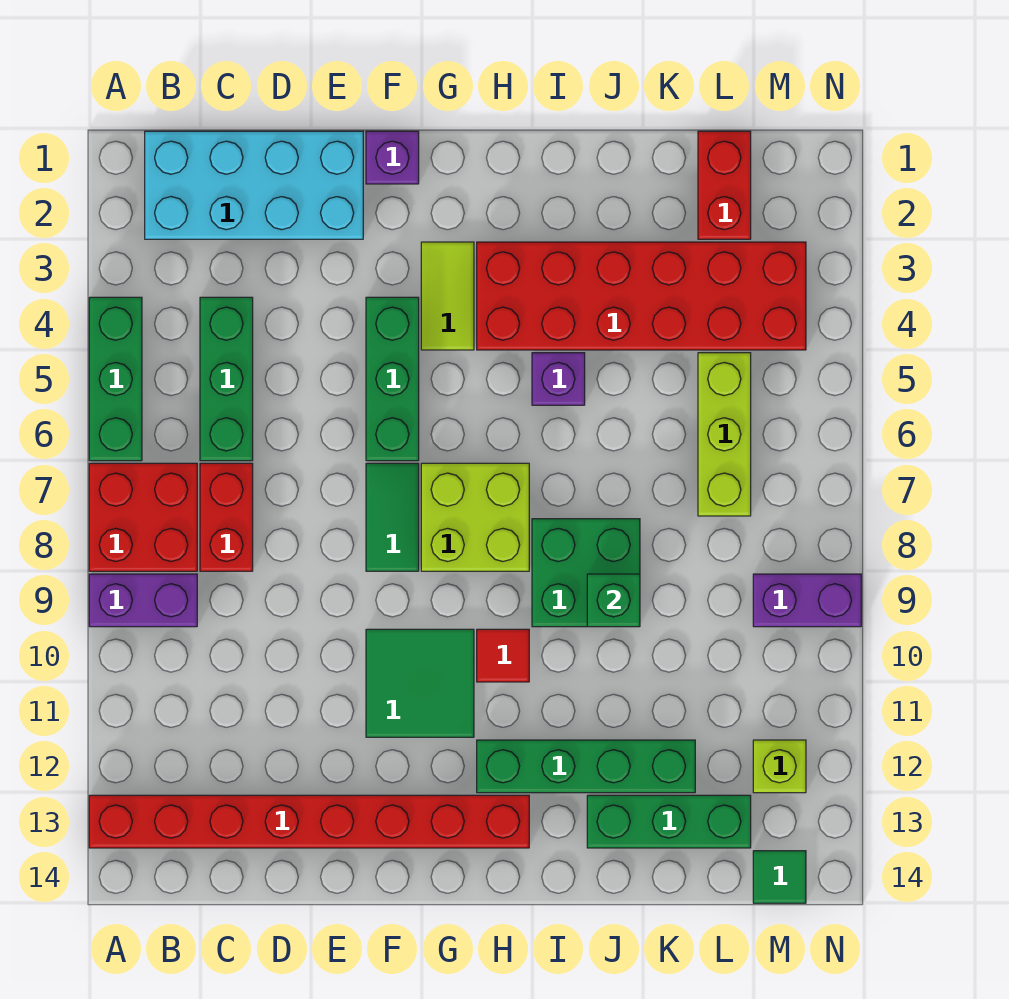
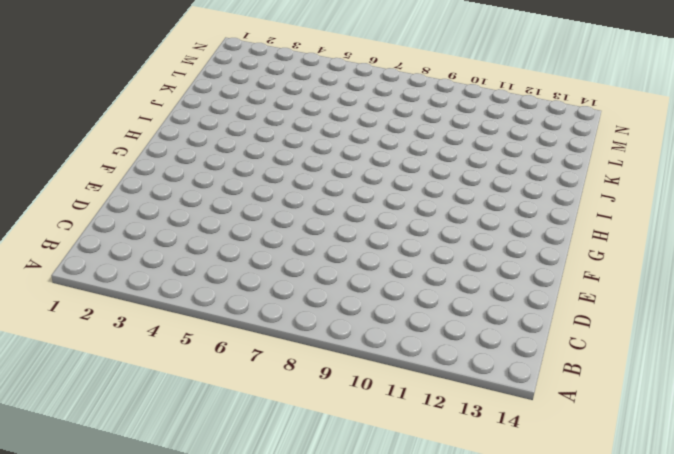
none -> green 1x3 brick [89,297,142,461]
none -> red 2x2 brick [89,463,197,571]
none -> purple 1x2 brick [89,574,197,627]

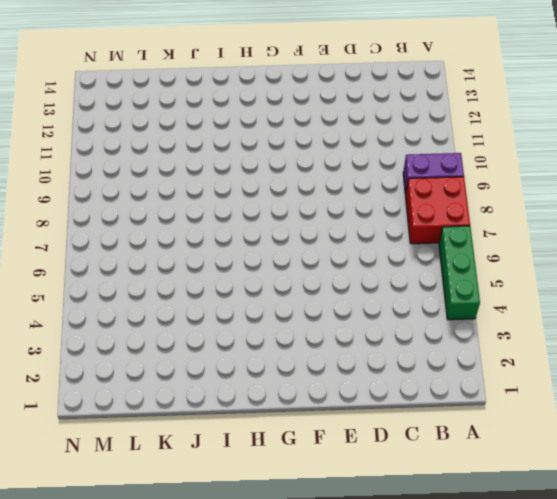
none -> red 1x8 brick [89,795,529,848]
none -> cyan 2x4 brick [145,131,363,239]
none -> green 1x3 brick [200,297,253,461]

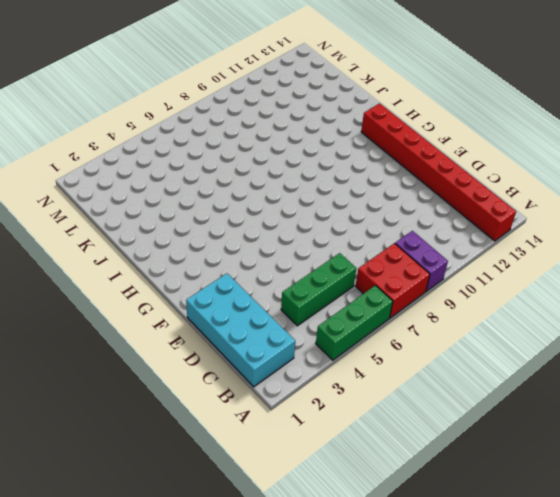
none -> red 1x2 brick [200,463,253,571]
none -> purple 1x1 brick [366,131,419,184]
none -> green 1x3 brick [366,297,419,461]

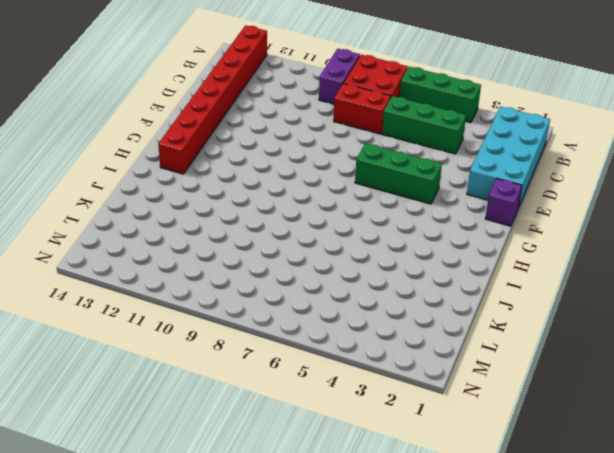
none -> green 1x2 tile [366,463,419,571]
none -> green 2x2 tile [366,629,474,737]
none -> lime 1x2 tile [421,242,474,350]

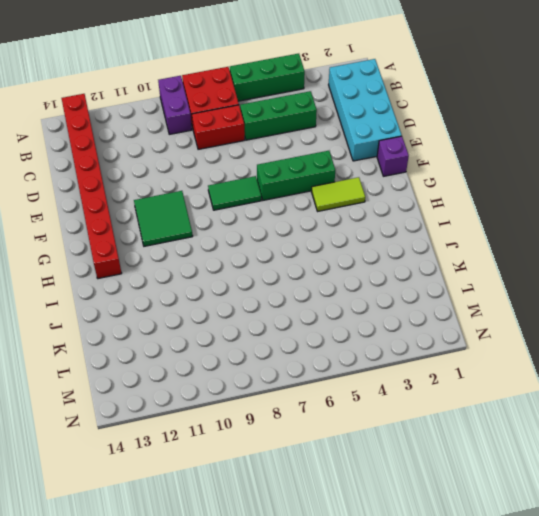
none -> lime 2x2 brick [421,463,529,571]
none -> red 2x6 brick [477,242,806,350]
none -> red 1x1 tile [477,629,529,682]

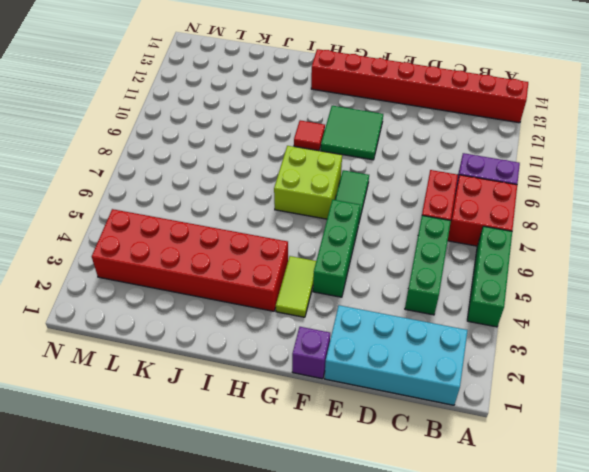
none -> green 1x4 brick [477,740,695,793]
none -> purple 1x1 brick [532,353,585,405]
none -> green 2x2 brick [532,519,640,627]

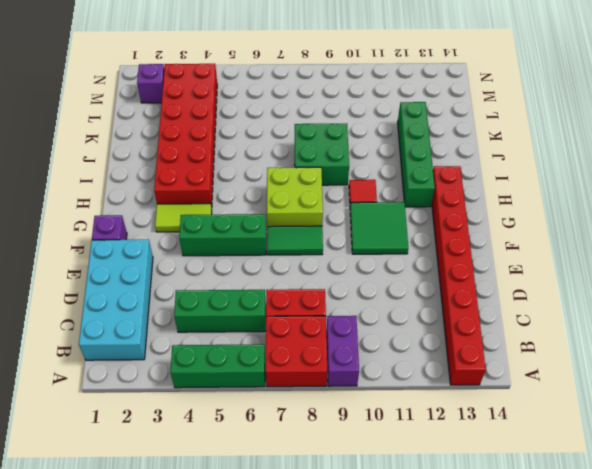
purple 1x1 brick [137,64,164,103] -> purple 1x1 brick moved to [532,353,585,405]
none -> green 1x3 brick [587,795,751,848]
none -> red 1x2 brick [698,131,751,239]
none -> lime 1x3 brick [698,353,751,516]

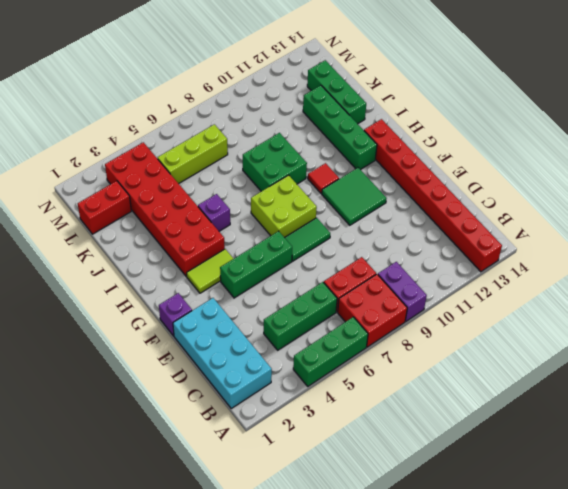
none -> purple 1x2 brick [753,574,861,627]
none -> lime 1x1 brick [753,740,806,793]
none -> green 1x1 tile [753,851,806,903]

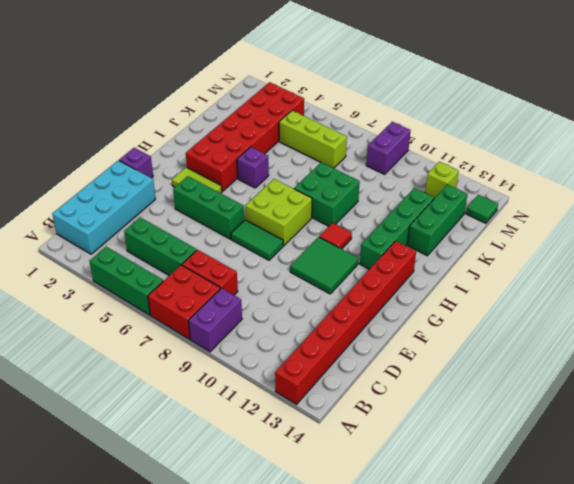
none -> red 1x2 brick [698,131,751,239]
none -> green 1x1 brick [587,574,640,627]

